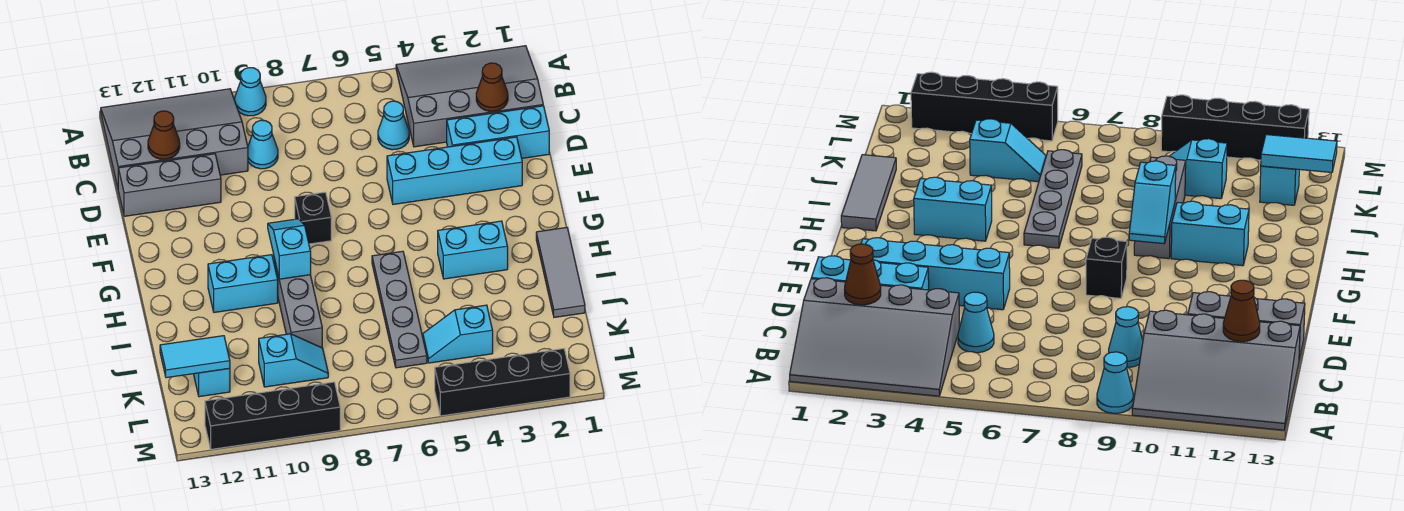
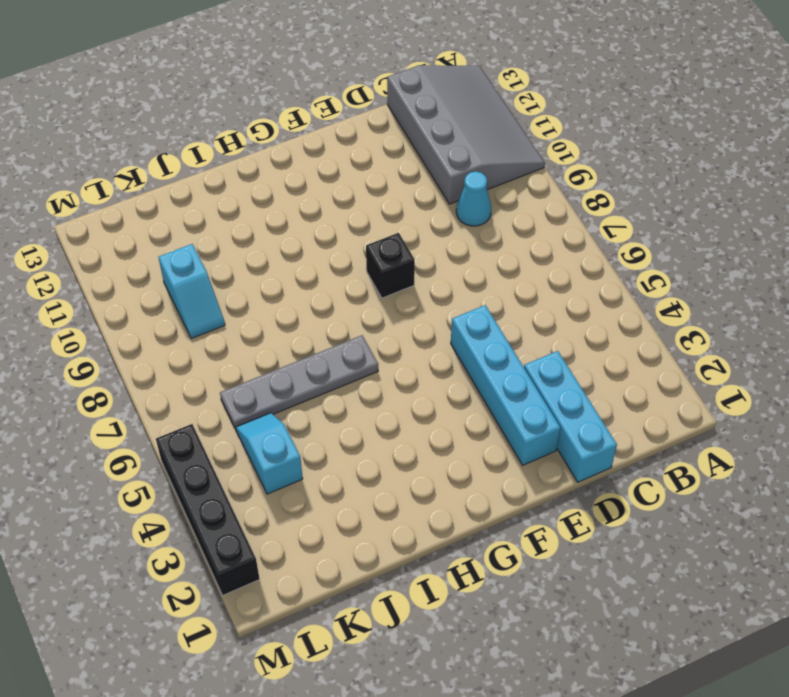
none -> grey 3x4 slope [396,46,543,147]
none -> cyan 1x1 cone [235,68,266,116]
none -> cyan 1x1 cone [378,101,409,150]

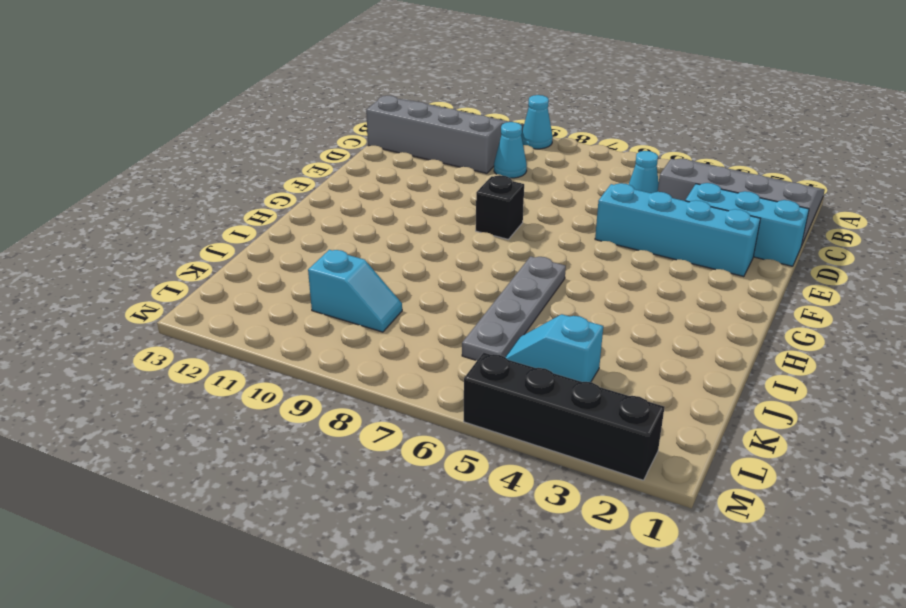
none -> grey 1x3 brick [118,154,221,216]
none -> grey 1x3 tile [536,227,585,317]
none -> cyan 1x2 brick [438,221,508,279]

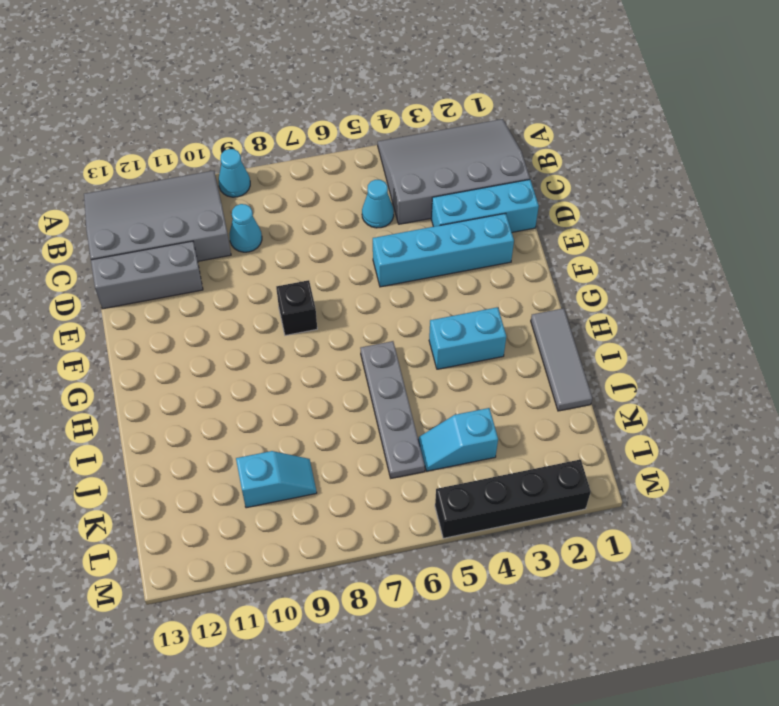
none -> grey 1x3 brick [274,258,322,348]
none -> cyan 1x2 brick [208,255,278,312]
none -> cyan 1x1 brick [194,368,230,397]

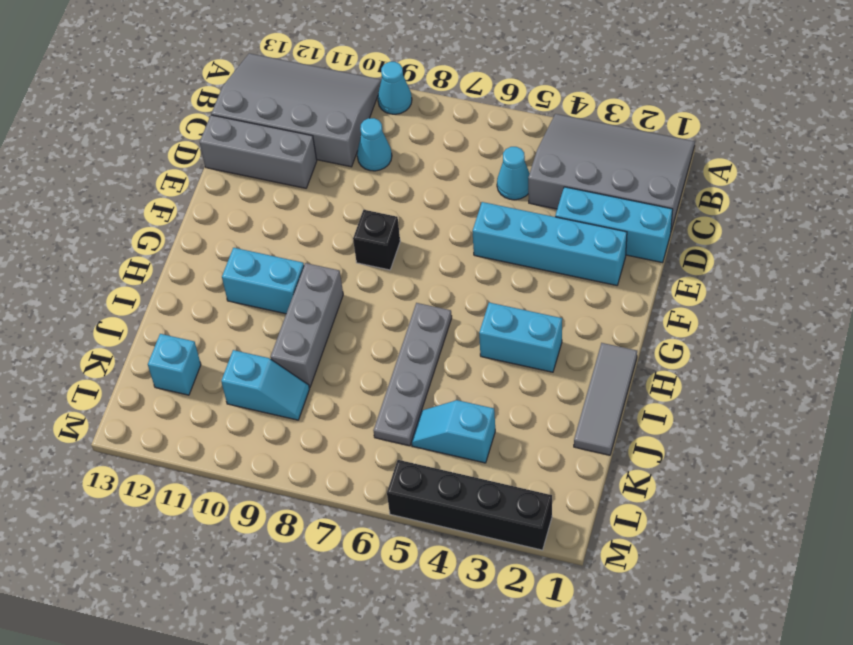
none -> black 1x4 brick [205,382,340,449]
none -> brown 1x1 cone [476,63,508,111]
none -> brown 1x1 cone [148,111,180,159]

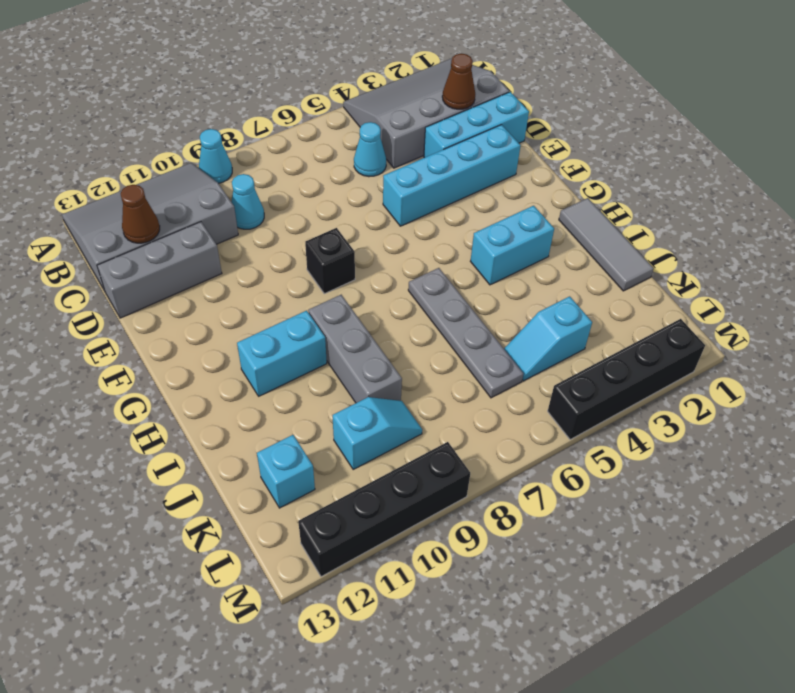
none -> cyan 1x2 slope [268,219,311,279]
none -> cyan 1x2 tile [160,336,230,378]

